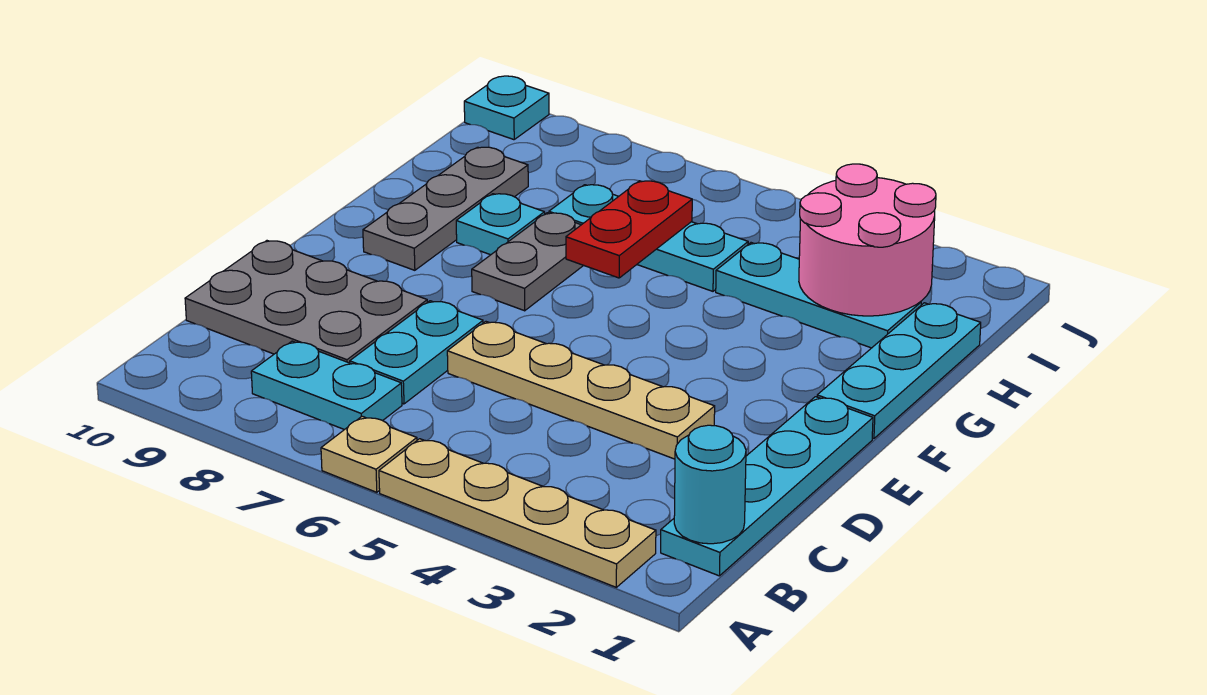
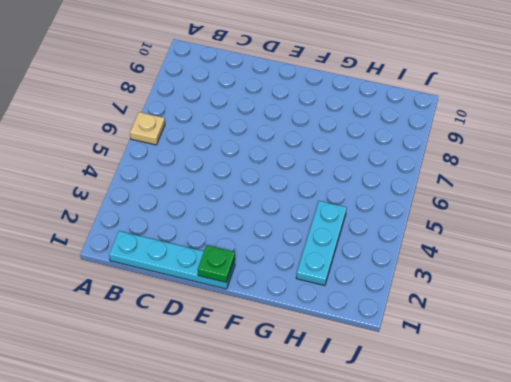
green 1x1 plate [198,245,235,282] -> none
none -> tan 1x4 plate [379,439,656,587]
none -> cyan 1x2 plate [251,341,402,430]
none -> cyan 1x2 plate [350,301,483,404]

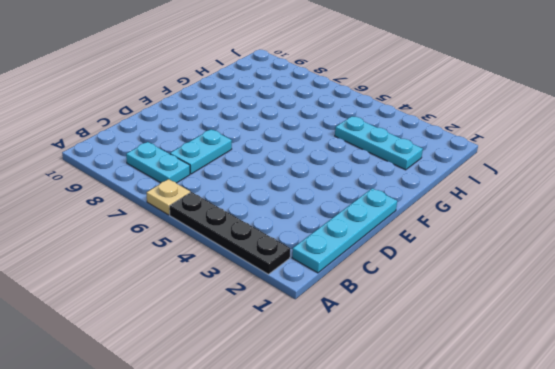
black 1x4 plate [169,192,290,274] -> tan 1x4 plate [379,439,656,587]
none -> grey 2x3 plate [185,241,427,363]
none -> tan 1x4 plate [447,322,715,459]
none -> cyan 1x3 plate [817,303,981,439]

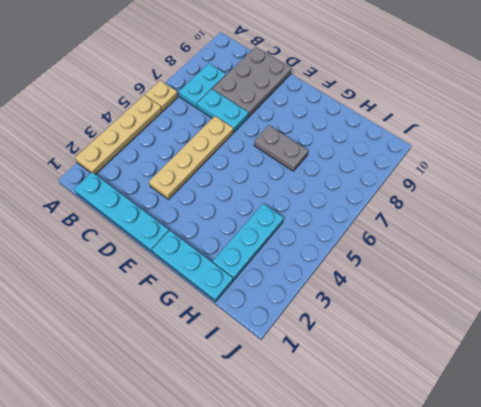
none -> grey 1x3 plate [363,147,528,270]
none -> cyan 1x1 plate [456,194,545,255]
none -> cyan 1x3 plate [549,185,748,291]

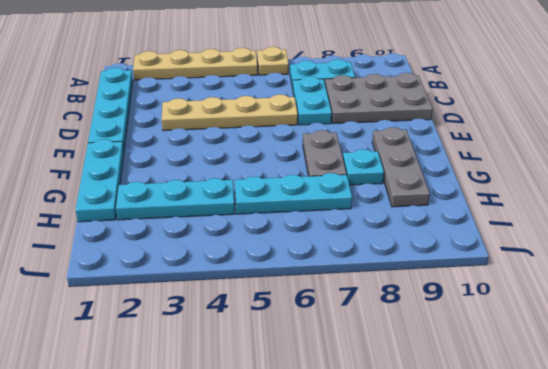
none -> cyan 1x1 plate [464,76,549,140]
none -> cyan 1x1 round brick [674,425,746,544]
none -> red 1x2 plate [566,181,692,278]

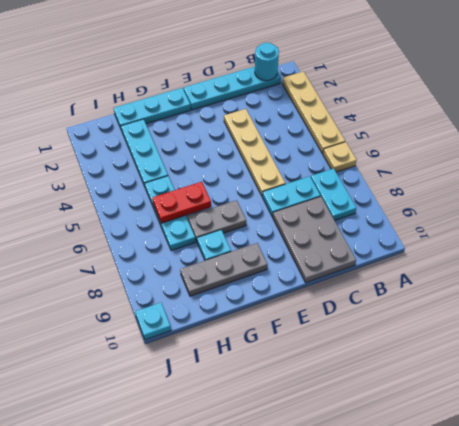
none -> pink 2x2 round brick [799,164,936,316]

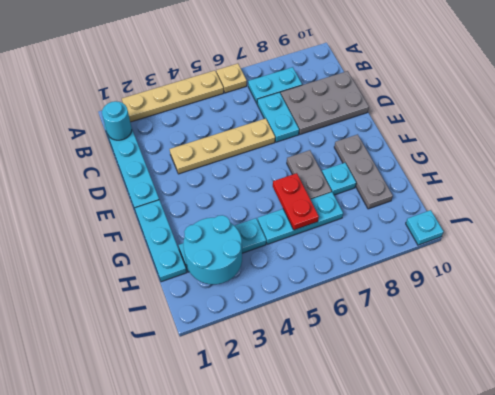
cyan 2x2 round brick [183,215,242,284] -> pink 2x2 round brick [799,164,936,316]

